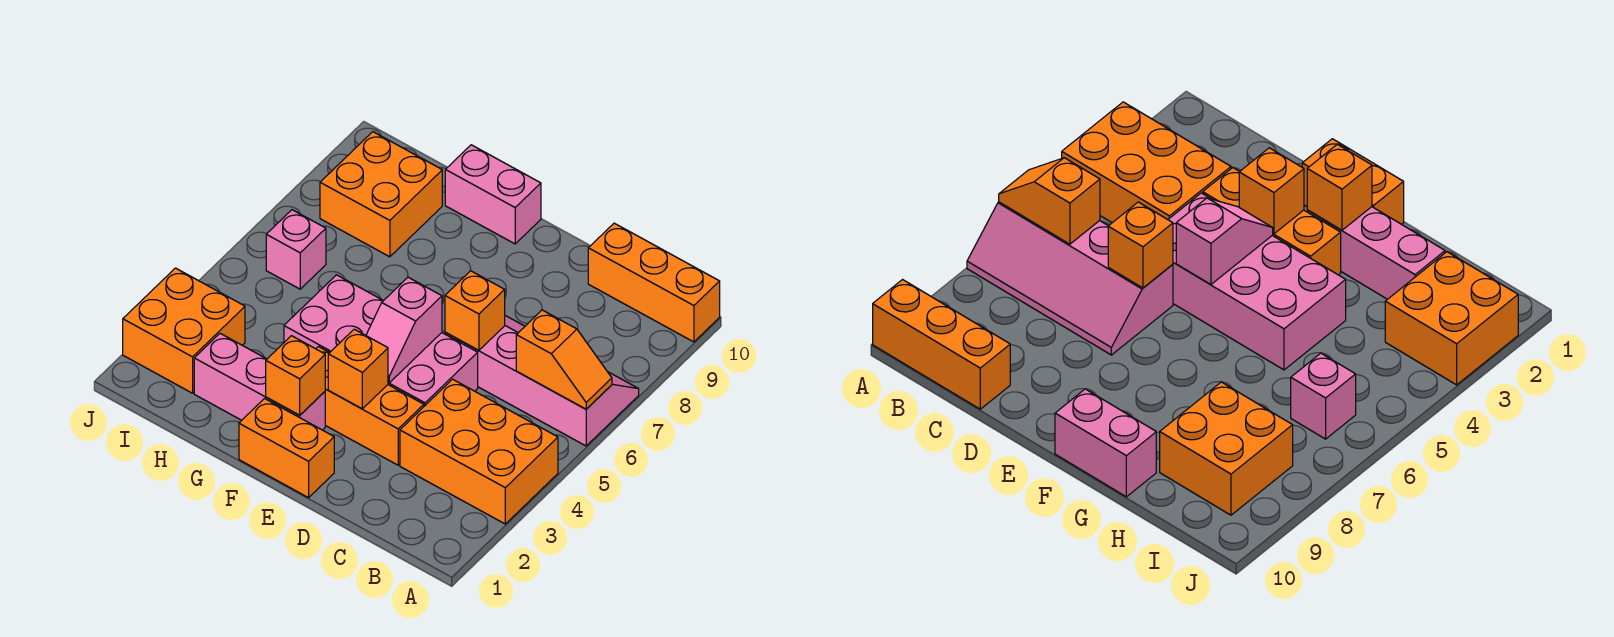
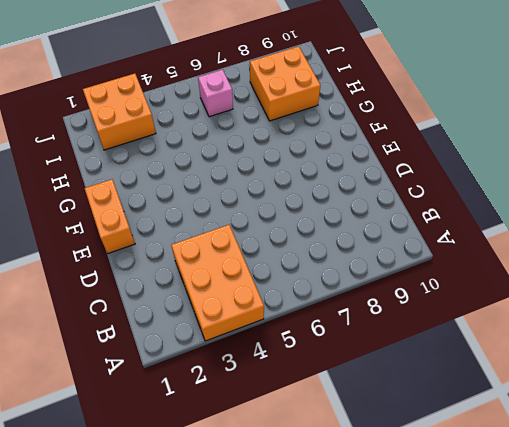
none -> pink 2x4 slope [445,316,639,446]
none -> orange 1x3 brick [588,223,720,342]
none -> orange 1x3 brick [316,347,424,465]

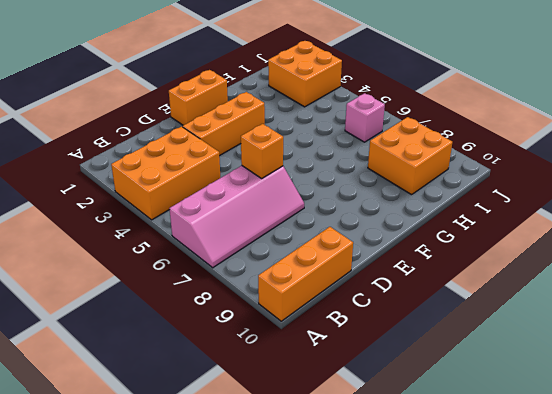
none -> pink 2x4 brick [284,275,478,406]
none -> pink 1x3 brick [194,334,325,430]
none -> pink 1x2 brick [445,145,541,244]

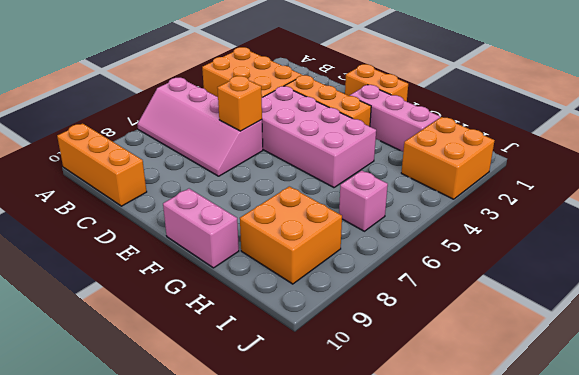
none -> orange 1x2 slope [516,310,612,409]
none -> orange 1x1 brick [328,329,388,409]
none -> pink 1x2 slope [366,277,442,383]

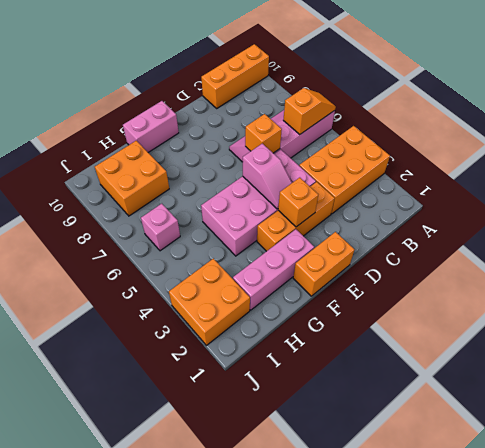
none -> orange 1x1 brick [266,336,325,415]

